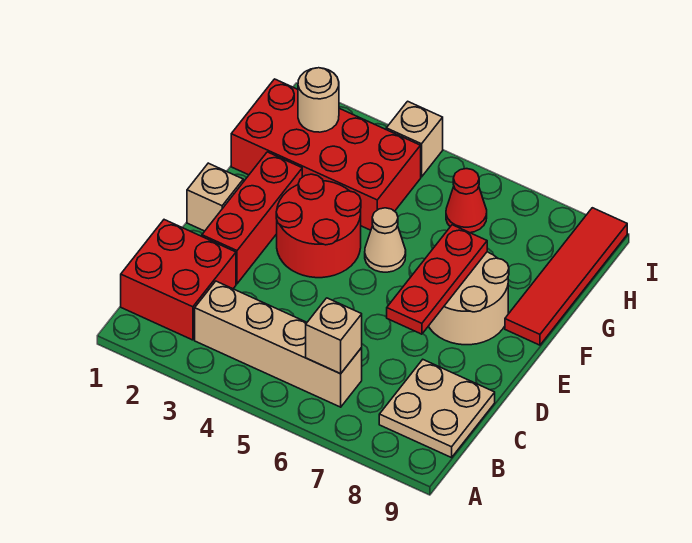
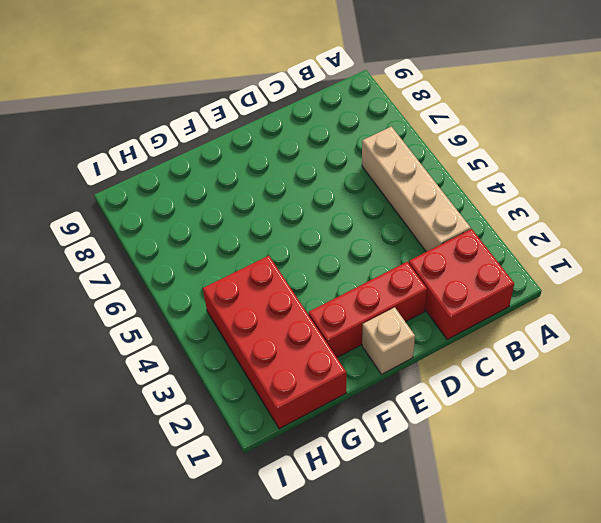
none -> tan 2x2 plate [379,360,495,458]
none -> red 2x2 round brick [276,174,361,278]
none -> tan 2x2 round brick [429,252,509,345]

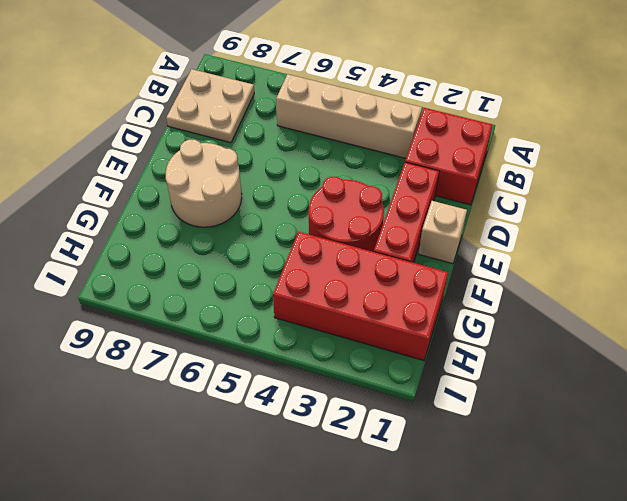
none -> tan 1x1 cone [365,208,406,272]
none -> red 1x4 tile [505,208,627,345]
none -> red 1x1 cone [446,169,487,233]

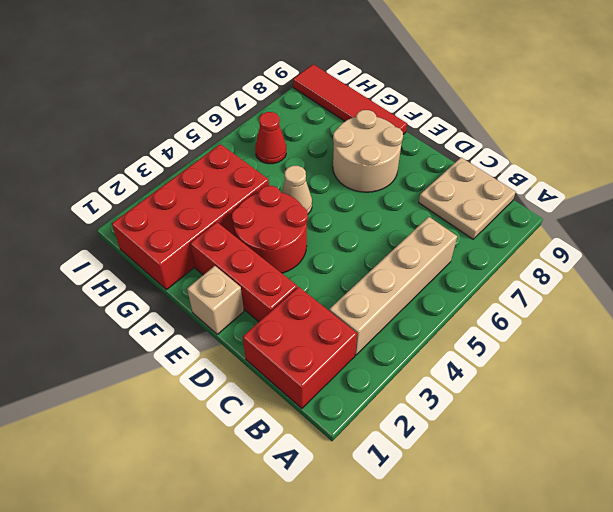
none -> tan 1x1 brick [386,101,443,177]
none -> tan 1x1 brick [306,298,362,374]
none -> red 1x3 plate [387,225,487,334]

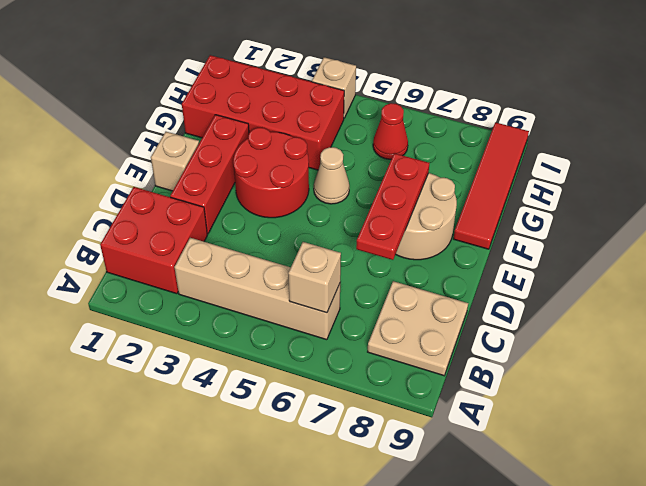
none -> tan 1x1 round brick [298,68,339,132]

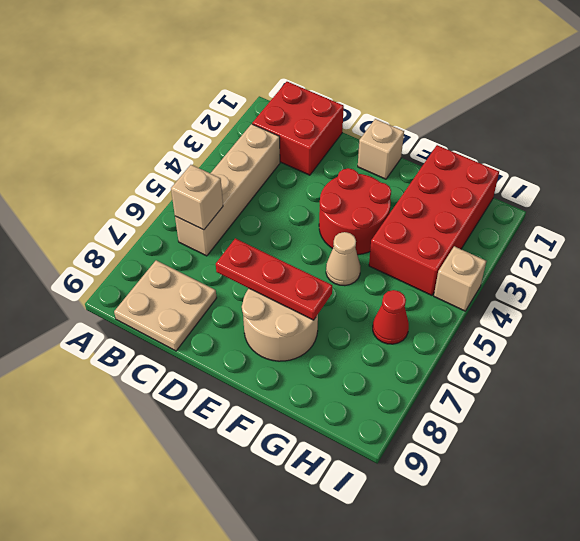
none -> red 1x3 brick [202,152,302,284]
none -> red 1x4 tile [505,208,627,345]
none -> tan 1x1 round brick [298,68,339,132]

